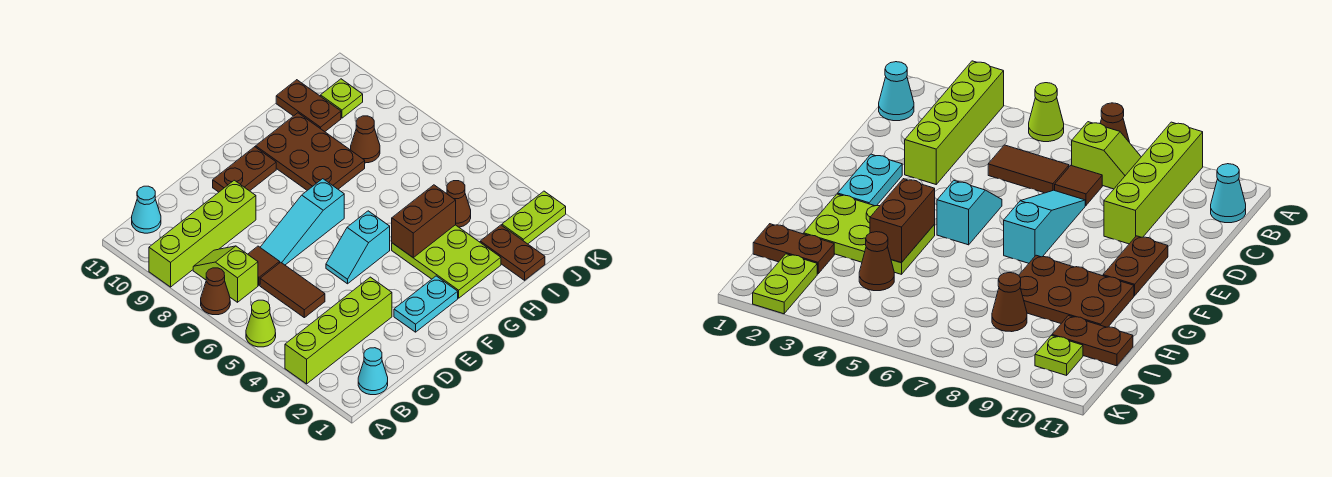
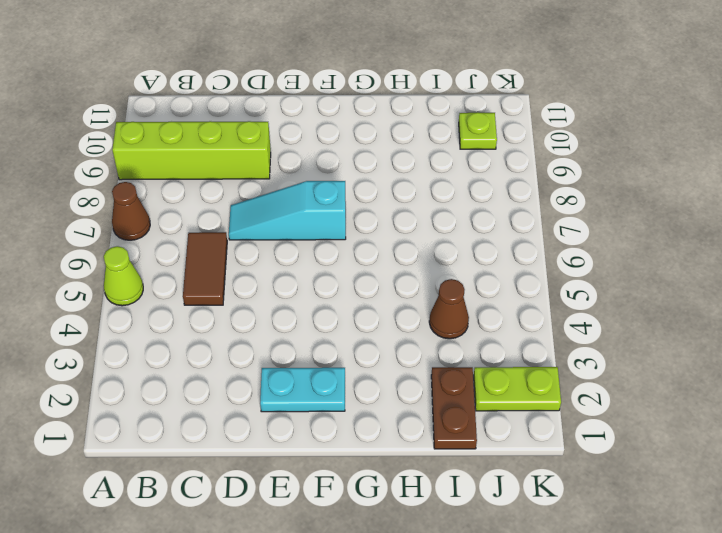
none -> lime 1x4 brick [285,277,392,384]
none -> cyan 1x1 cone [358,348,388,395]
none -> lime 1x2 slope [193,246,258,302]

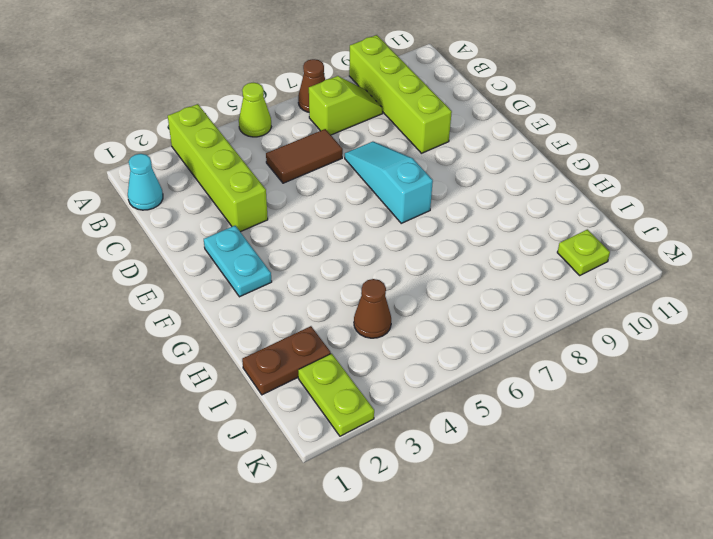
none -> cyan 1x1 cone [132,186,161,233]
none -> brown 1x1 tile [248,246,280,285]
none -> cyan 1x2 slope [326,211,390,284]

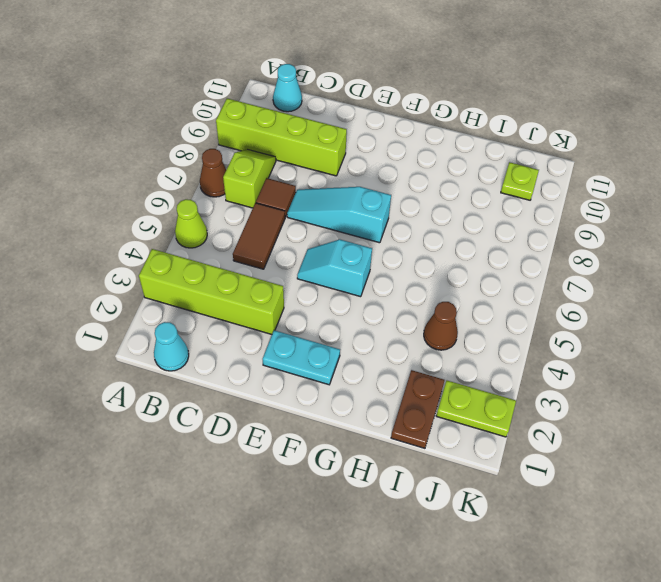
none -> brown 1x2 plate [213,147,276,192]
none -> lime 2x3 plate [392,225,501,298]
none -> brown 2x3 plate [256,113,365,190]

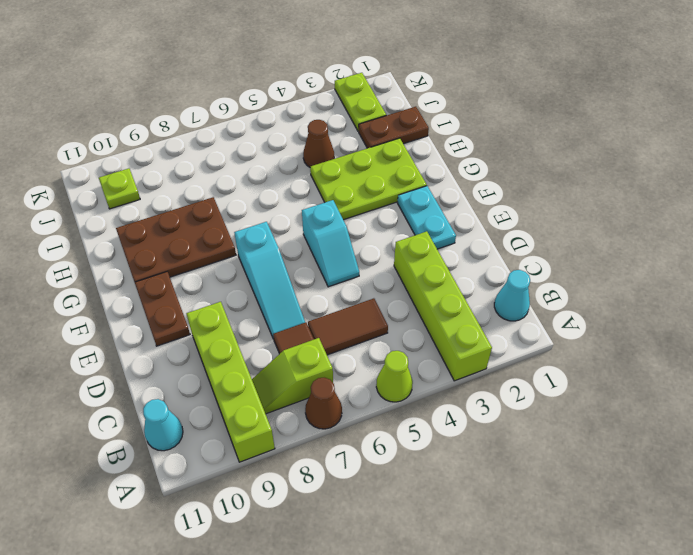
none -> brown 1x1 cone [351,116,380,163]
none -> brown 1x2 plate [276,80,341,132]
none -> brown 1x2 brick [392,185,456,258]

